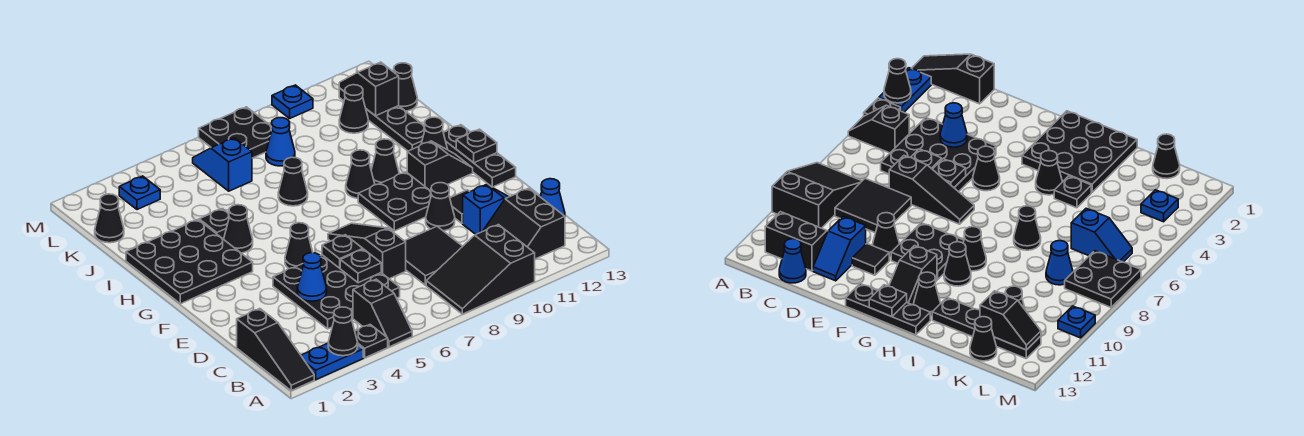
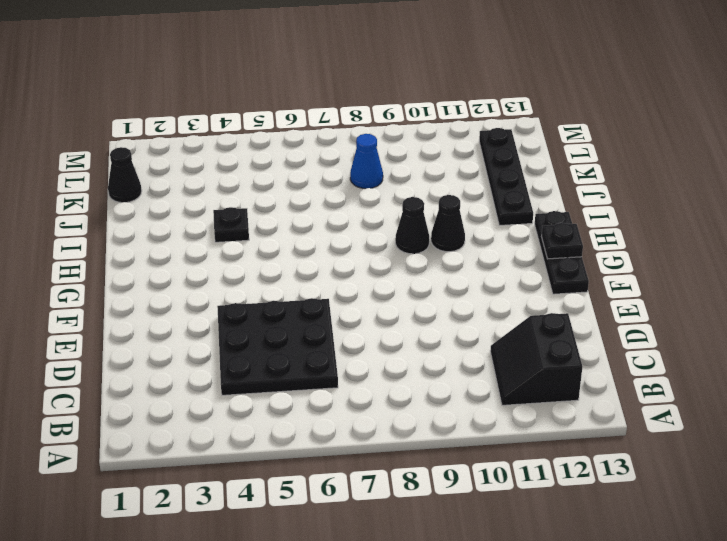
none -> black 1x3 slope [237,309,314,391]
none -> blue 1x2 plate [301,343,363,380]
none -> black 1x1 plate [355,325,388,358]
none -> black 1x2 slope [353,279,412,347]

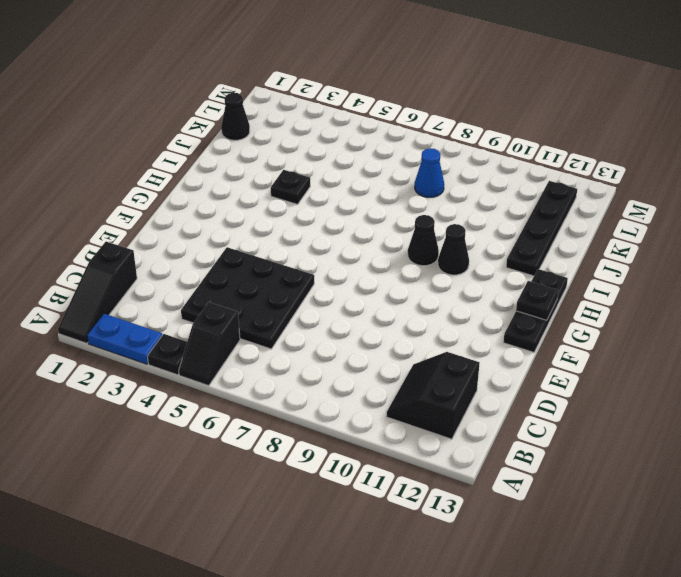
none -> black 2x3 slope [426,225,535,314]
none -> black 2x2 tile [405,226,463,285]
none -> blue 1x1 cone [540,179,565,216]
none -> black 1x3 slope [328,223,406,279]

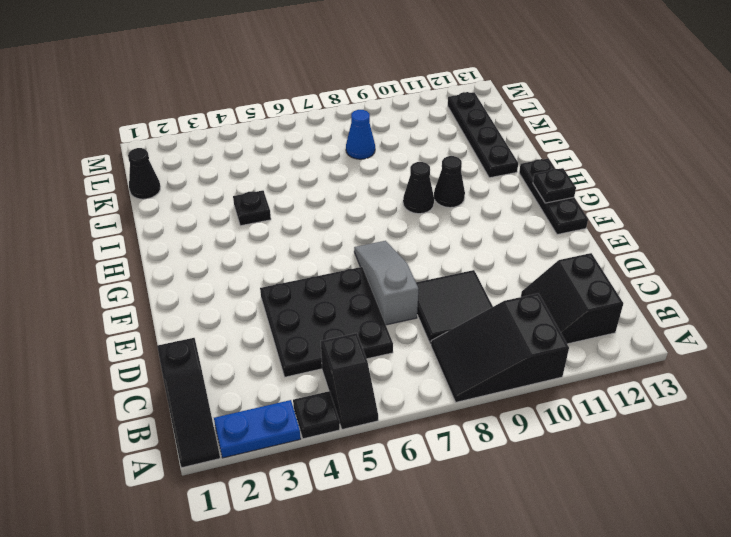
grey 1x3 slope [354,241,418,325] -> black 1x3 slope [328,223,406,279]
none -> blue 1x1 cone [540,179,565,216]
none -> blue 1x2 slope [463,184,509,234]
none -> black 1x1 cone [426,183,455,231]
none -> black 1x1 tile [450,190,470,223]

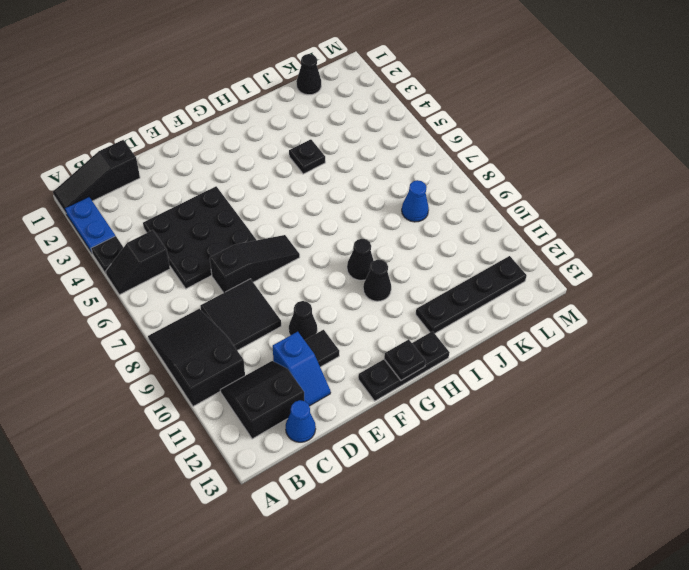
none -> black 1x1 cone [285,223,313,269]
none -> black 2x2 plate [358,172,431,231]
none -> black 3x3 plate [126,220,253,304]
none -> black 1x2 slope [407,141,473,191]

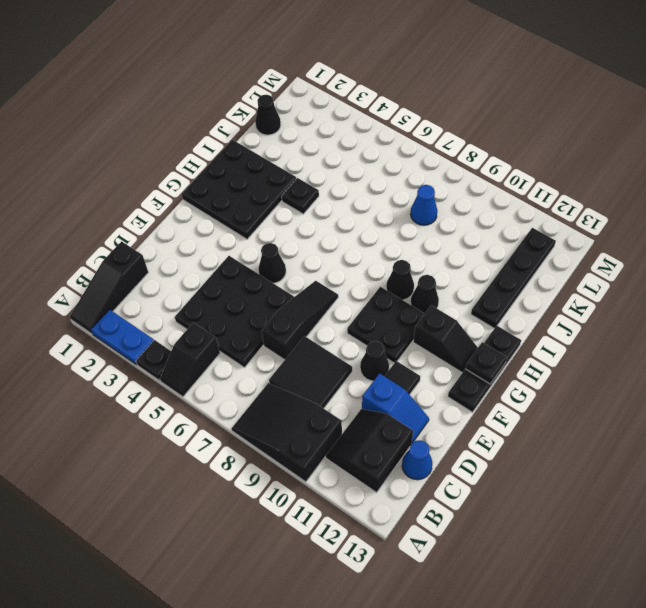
none -> black 1x1 cone [224,205,253,253]
none -> black 1x1 cone [421,117,448,150]
none -> black 1x1 cone [278,157,308,206]
none -> blue 1x2 slope [193,138,252,191]

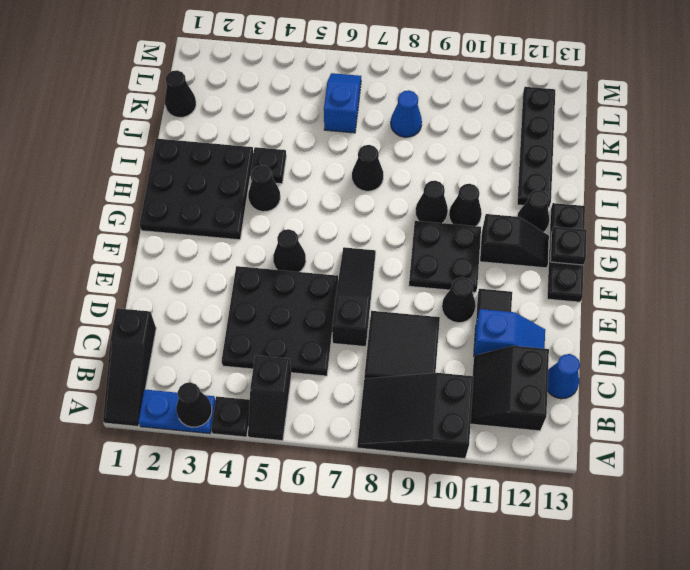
none -> black 1x1 cone [339,85,368,133]
none -> black 1x1 cone [394,63,417,111]
none -> blue 1x1 plate [119,176,160,210]
none -> black 2x2 plate [199,107,272,158]

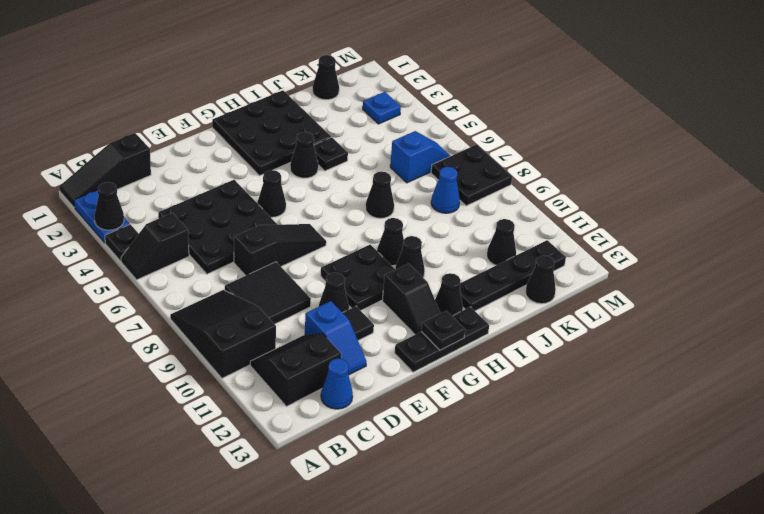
none -> blue 1x1 plate [272,85,313,118]
none -> blue 1x1 cone [297,253,327,301]
none -> black 1x1 plate [340,249,381,283]
none -> black 1x1 plate [322,235,363,268]

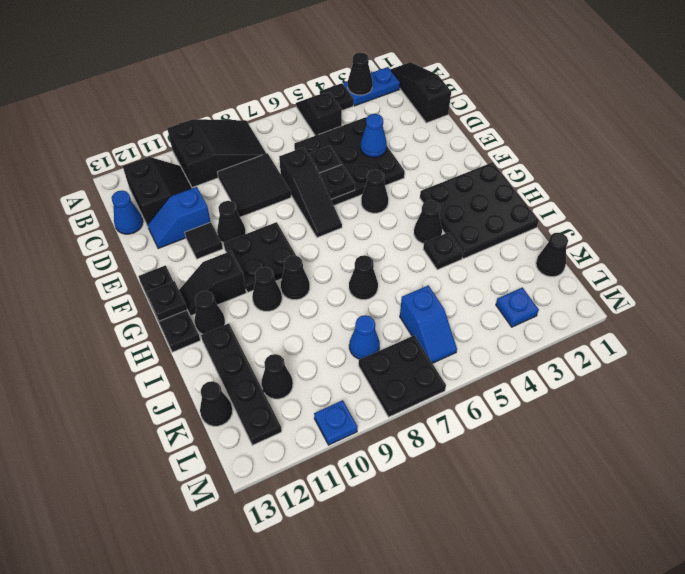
none -> black 1x2 slope [339,62,399,116]

